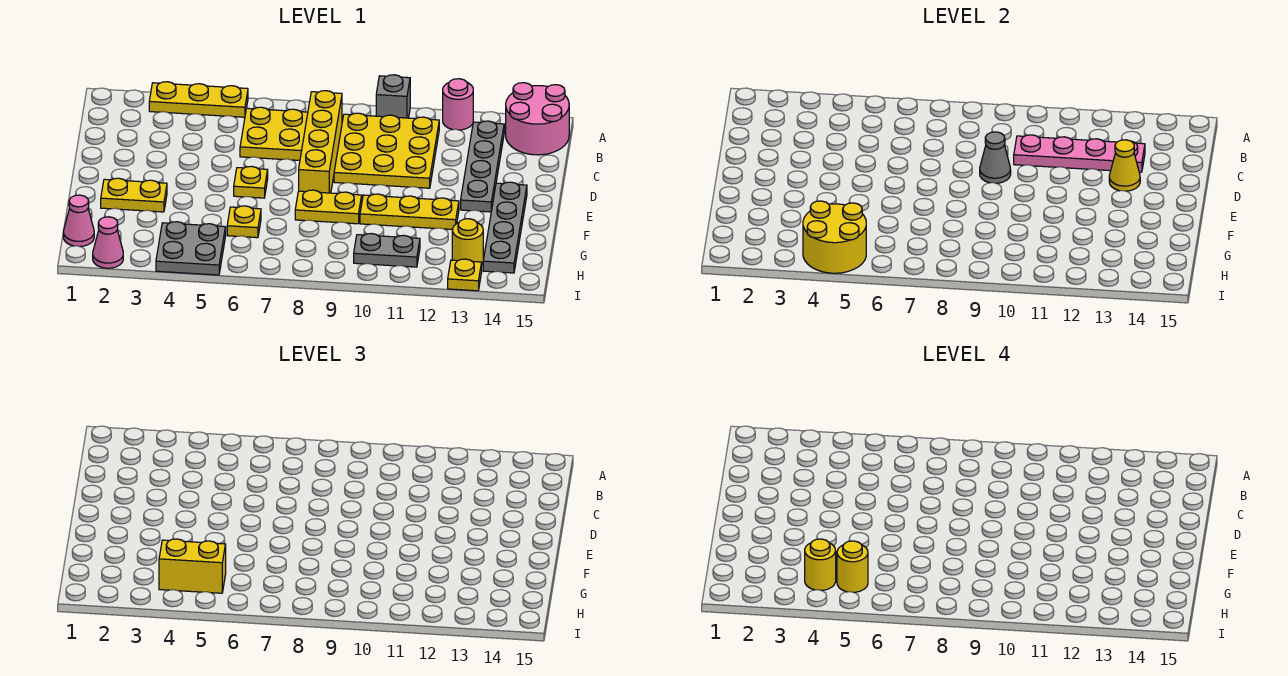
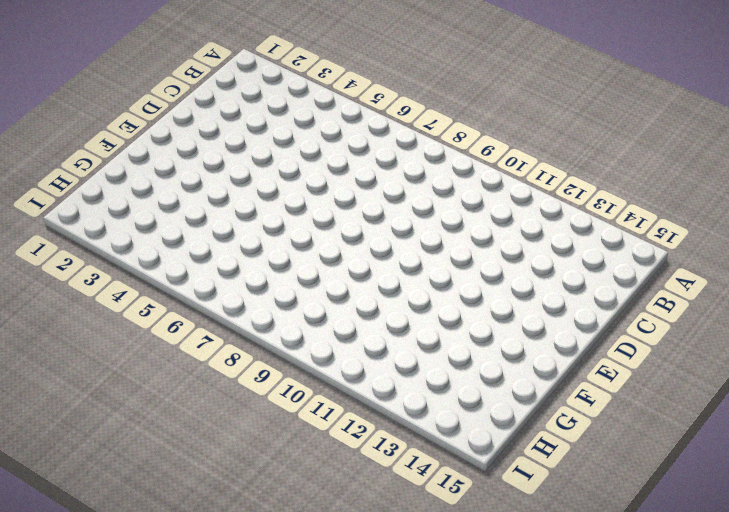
none -> yellow 1x3 plate [149,82,248,117]
none -> grey 1x1 brick [376,75,410,118]
none -> pink 1x1 round brick [443,79,473,130]

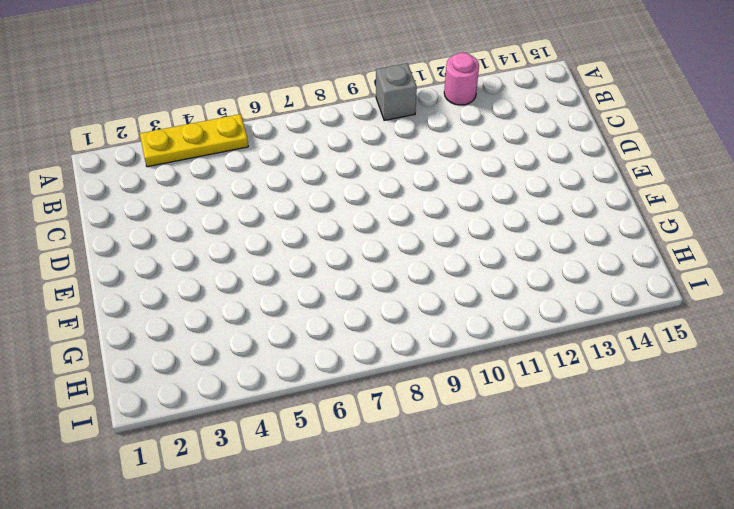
none -> pink 2x2 round brick [506,83,569,155]
none -> yellow 2x2 plate [240,107,308,160]
none -> yellow 1x4 brick [299,91,342,193]

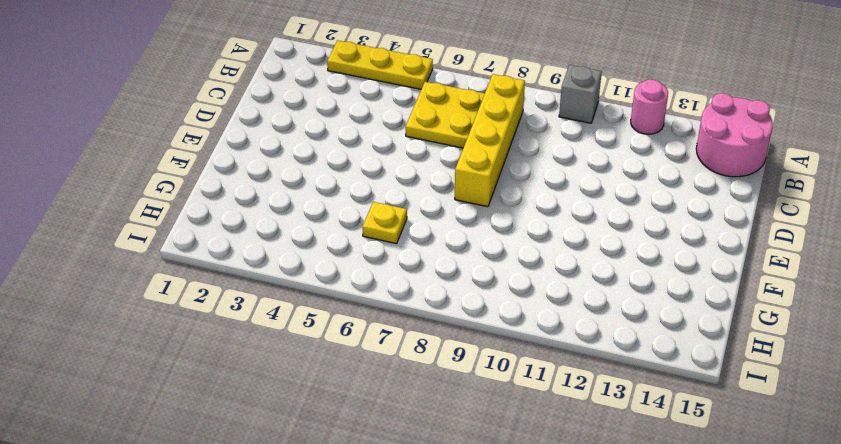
none -> yellow 3x3 plate [334,113,439,188]
none -> grey 1x4 plate [461,121,504,212]
none -> yellow 1x1 plate [234,166,268,198]

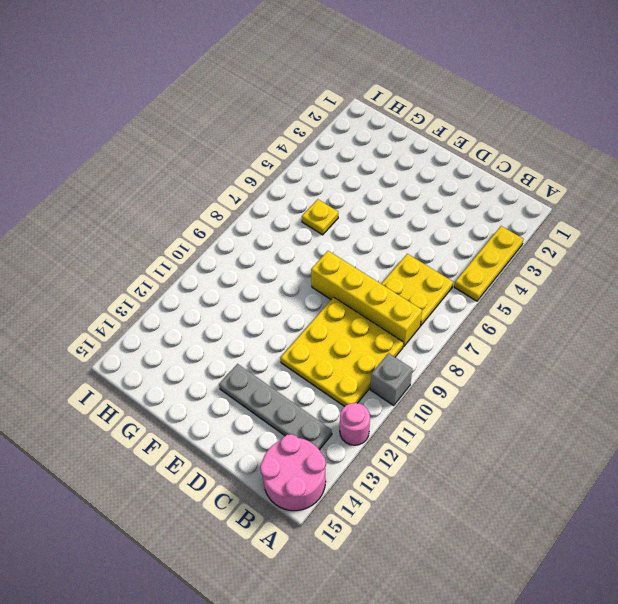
none -> yellow 1x1 plate [234,166,268,198]
none -> grey 1x4 plate [483,182,527,273]
none -> yellow 1x2 plate [101,178,167,212]

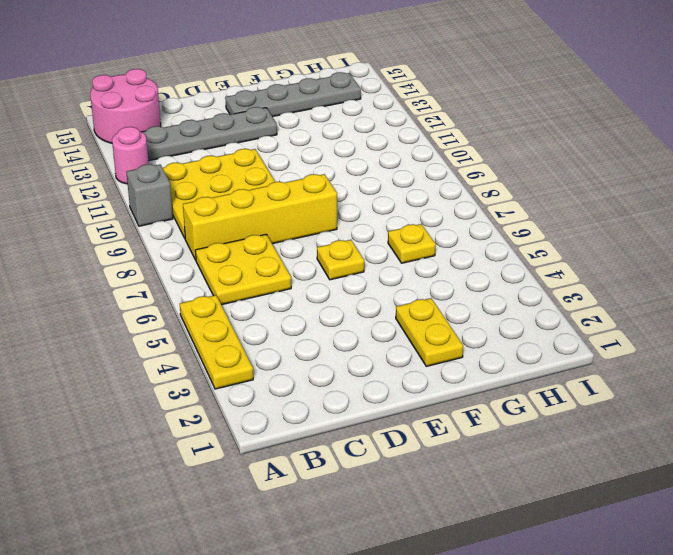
none -> yellow 1x2 plate [295,190,362,224]
none -> yellow 1x3 plate [360,194,459,229]
none -> pink 1x1 cone [63,195,94,247]

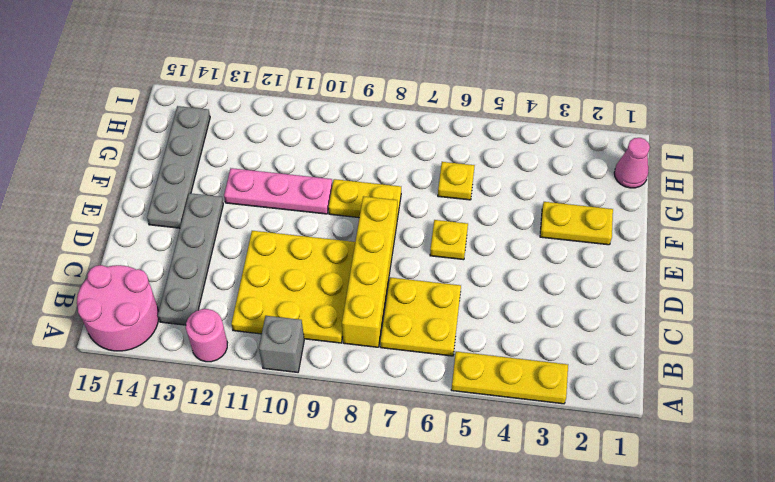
pink 1x3 plate [224,168,332,214] -> yellow 1x3 plate [360,194,459,229]
none -> grey 2x2 plate [156,222,226,275]
none -> grey 1x2 plate [354,234,420,267]
none -> yellow 1x1 round brick [452,219,483,264]

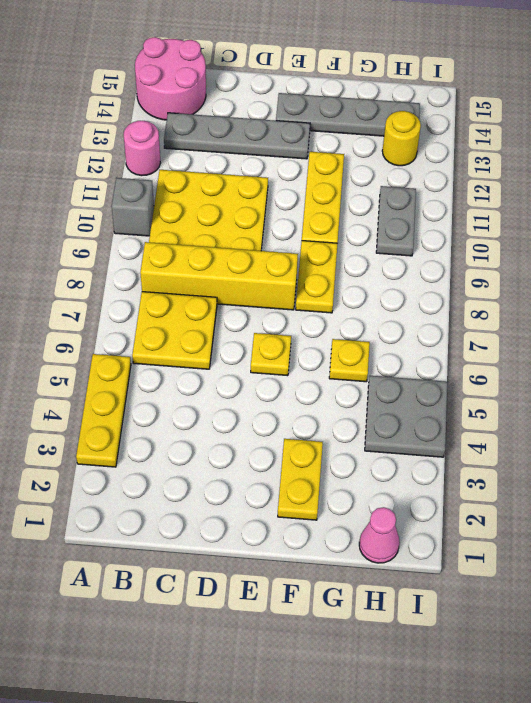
none -> pink 1x1 cone [93,217,123,268]
none -> yellow 1x1 plate [448,259,482,291]
none -> pink 1x4 plate [1014,135,1145,172]

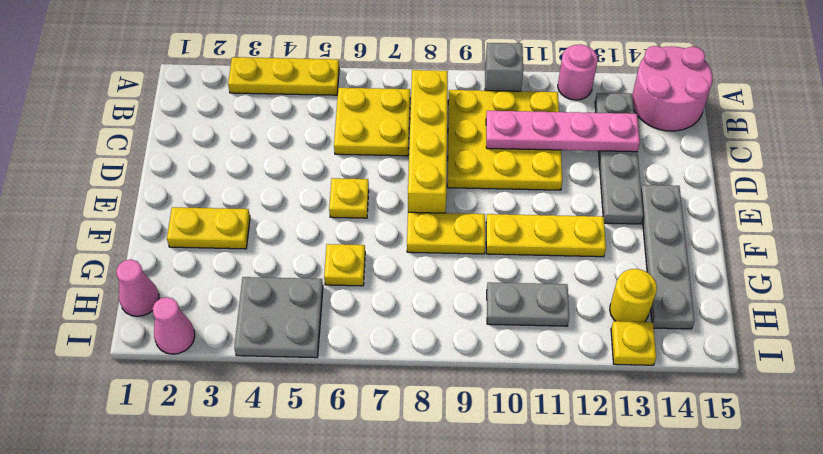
none -> grey 1x1 cone [980,132,1011,183]
none -> yellow 1x1 cone [1109,140,1140,191]
none -> yellow 2x2 round brick [803,201,866,273]

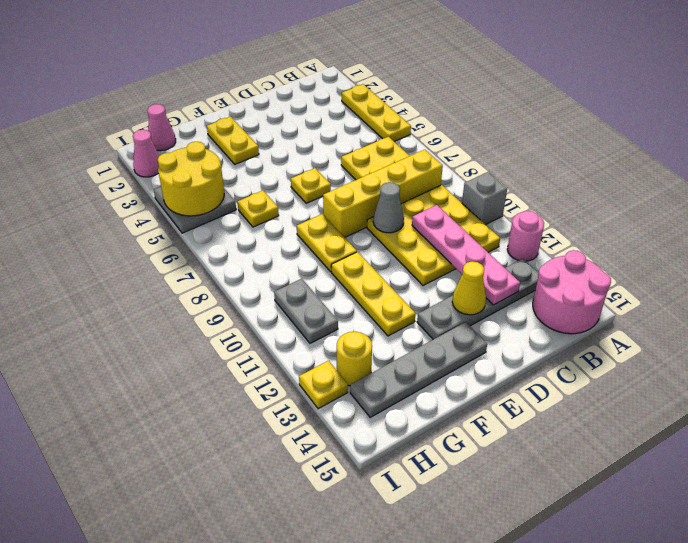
none -> yellow 1x2 brick [159,539,226,593]
none -> yellow 1x1 round brick [805,539,836,590]
none -> yellow 1x1 round brick [837,541,868,592]

